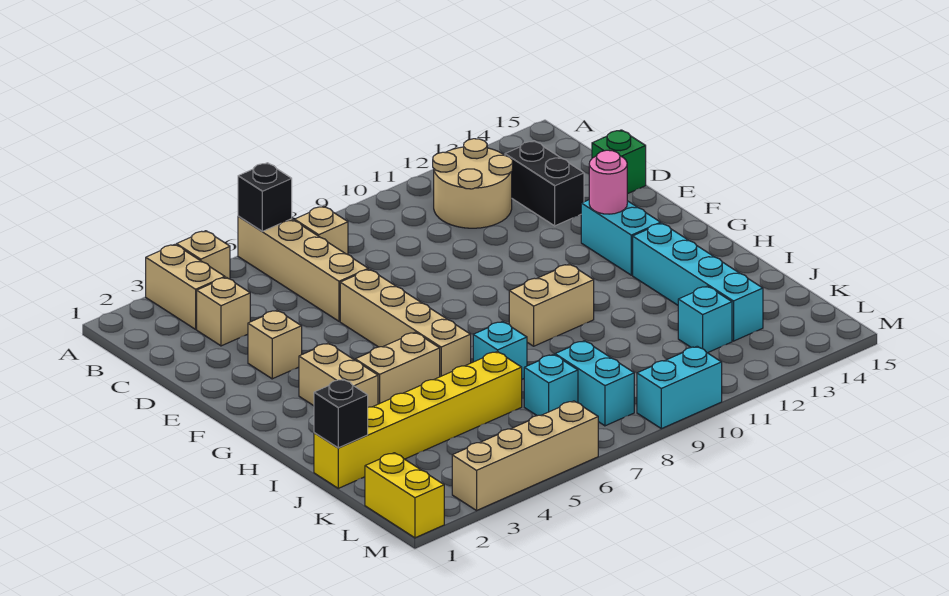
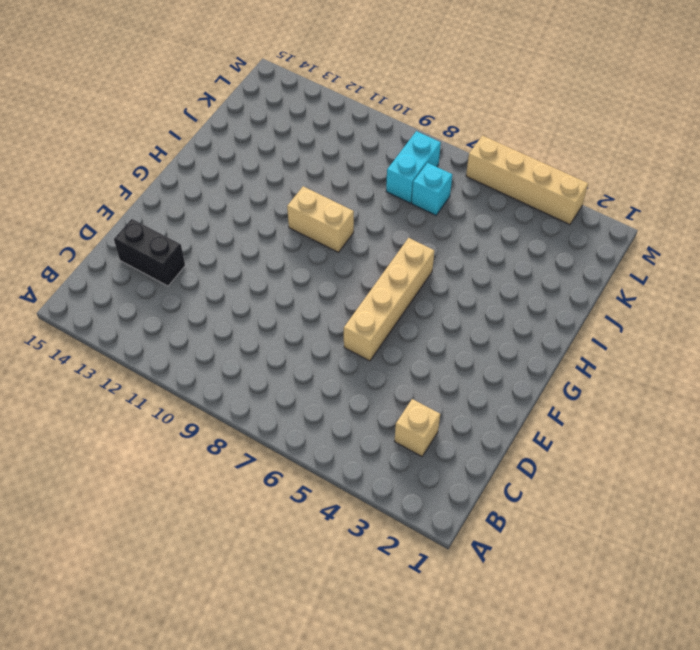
black 1x2 brick [114,219,185,286] -> black 1x2 brick turned to [505,141,584,226]
none -> tan 1x2 brick [146,245,225,329]
none -> tan 1x1 brick [177,231,230,279]
none -> tan 1x4 brick [238,216,368,321]

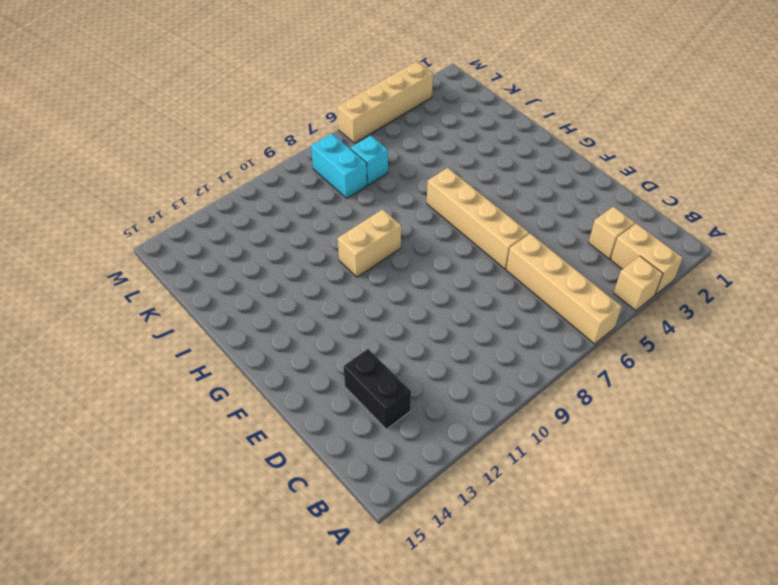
none -> tan 1x1 brick [294,206,348,255]
none -> tan 2x2 round brick [433,139,513,228]
none -> green 1x1 brick [592,130,646,194]

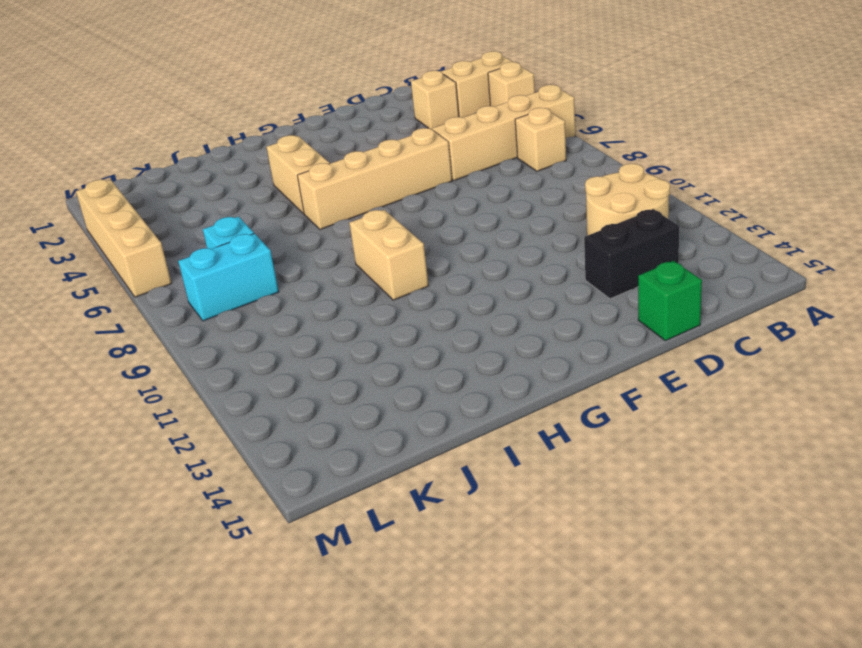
none -> tan 1x1 brick [248,310,302,379]
none -> cyan 1x2 brick [581,200,661,275]
none -> tan 1x2 brick [299,343,378,407]

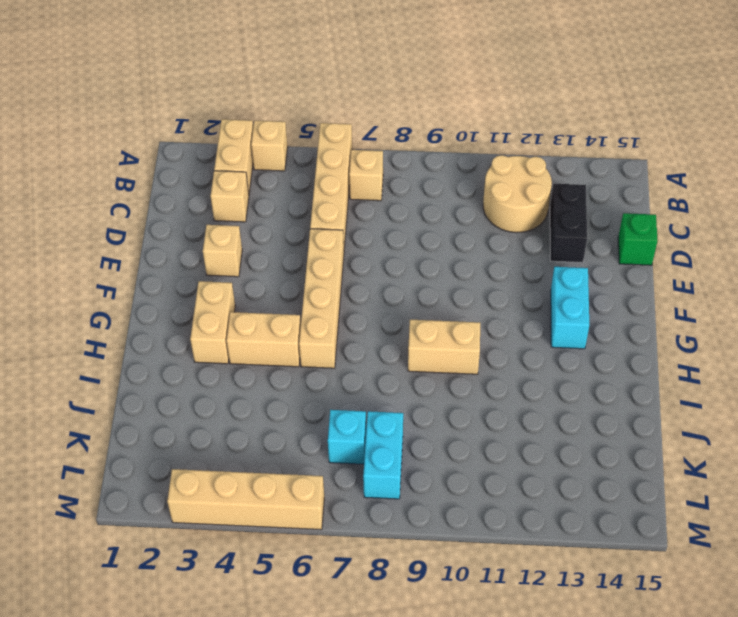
none -> cyan 1x4 brick [633,223,763,341]
none -> cyan 1x1 brick [473,322,527,379]
none -> yellow 1x6 brick [314,352,522,488]

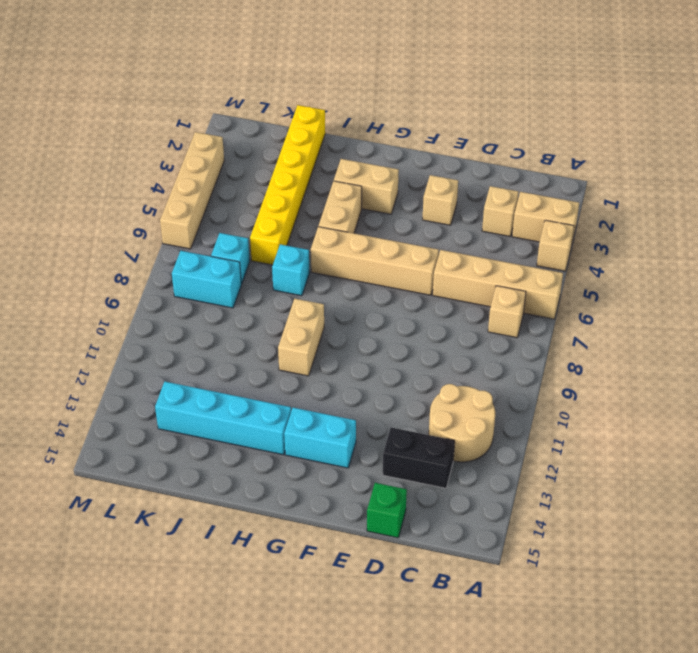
none -> cyan 1x1 brick [678,286,732,353]
none -> yellow 1x2 brick [365,453,444,538]
none -> cyan 1x2 brick [637,346,722,429]

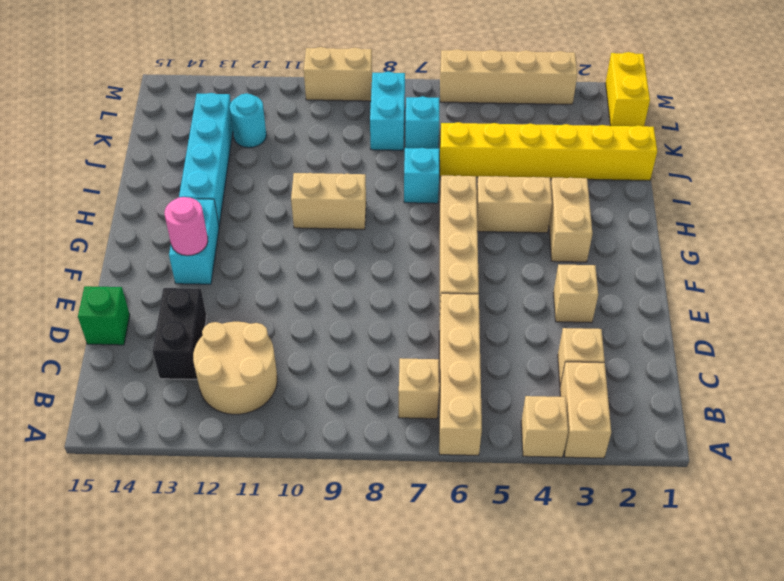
cyan 1x1 round brick [230,93,266,148] -> cyan 1x1 brick [678,286,732,353]
tan 1x2 brick [304,47,372,101] -> cyan 1x2 brick [637,346,722,429]
none -> black 1x1 brick [238,163,292,231]
none -> black 1x1 brick [314,379,368,448]

